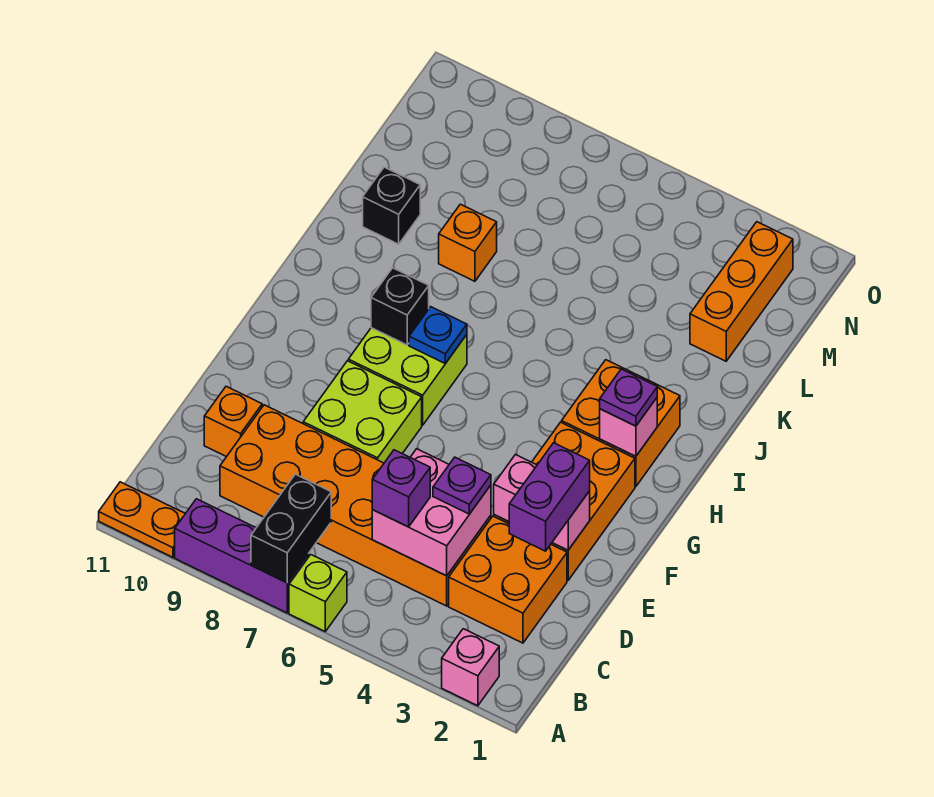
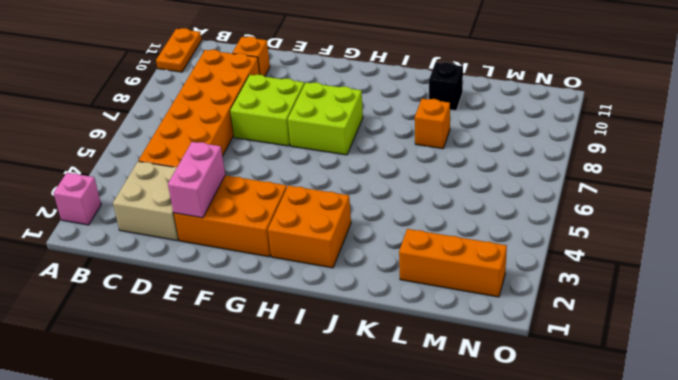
tan 2x2 brick [113,161,179,240] -> orange 2x2 brick [449,516,567,643]
none -> lime 1x1 brick [289,555,347,631]
none -> purple 1x3 brick [175,499,309,613]
none -> black 1x2 brick [251,474,331,583]

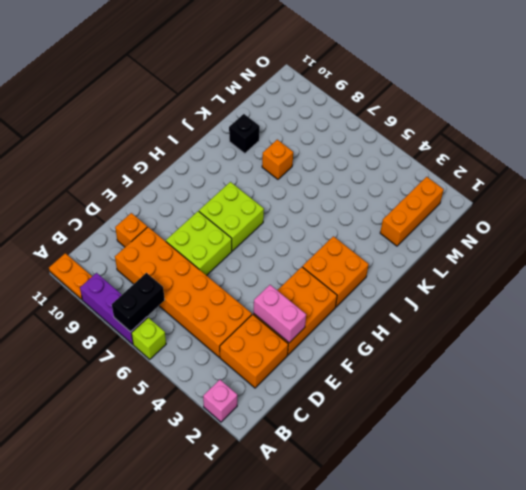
none -> pink 2x2 brick [372,449,491,576]
none -> pink 1x1 brick [600,398,657,456]
none -> blue 1x1 plate [409,307,467,363]

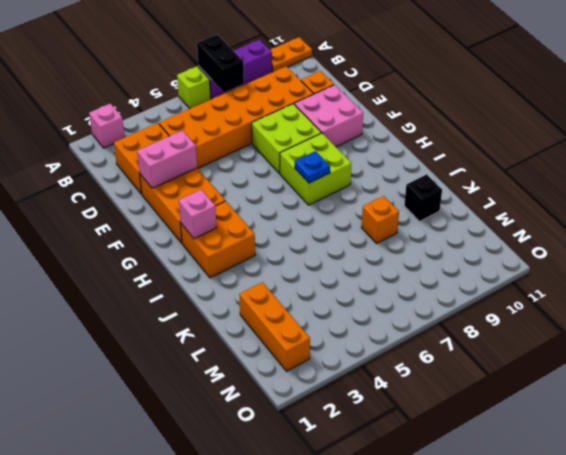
pink 2x2 brick [294,85,363,147] -> pink 2x2 brick moved to [372,449,491,576]
none -> black 1x1 brick [371,268,429,345]
none -> purple 1x1 brick [372,450,430,527]
none -> purple 1x2 brick [509,443,590,551]

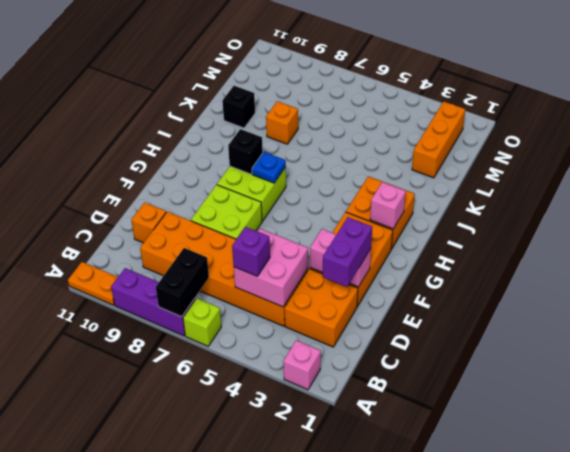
none -> purple 1x1 plate [433,457,491,514]
none -> purple 1x1 plate [600,369,657,426]

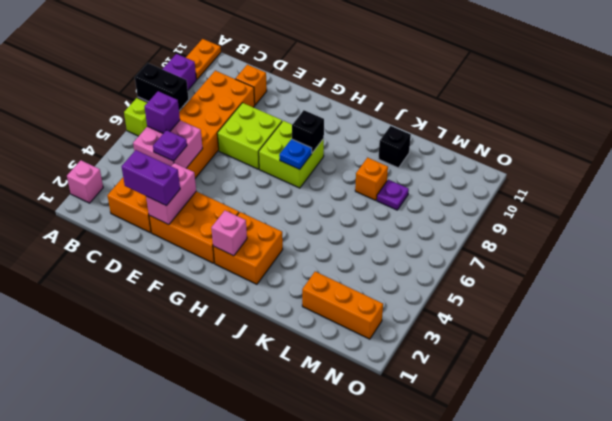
purple 1x1 plate [377,180,409,210] -> purple 1x1 plate moved to [600,369,657,426]

